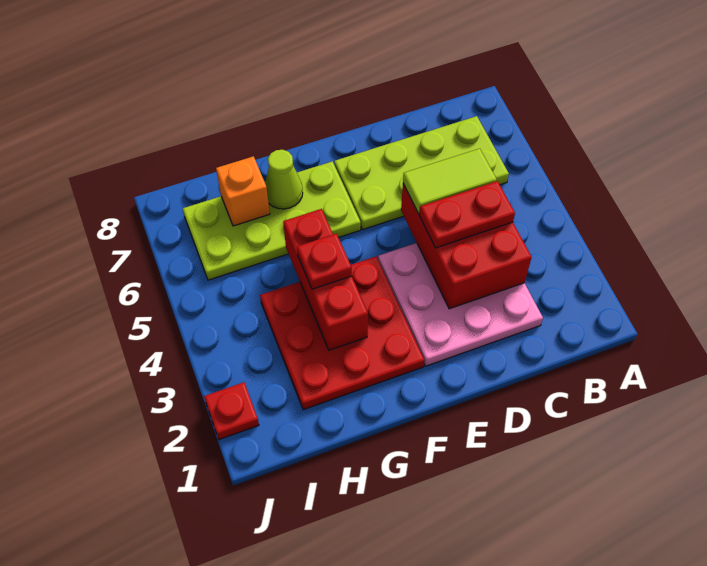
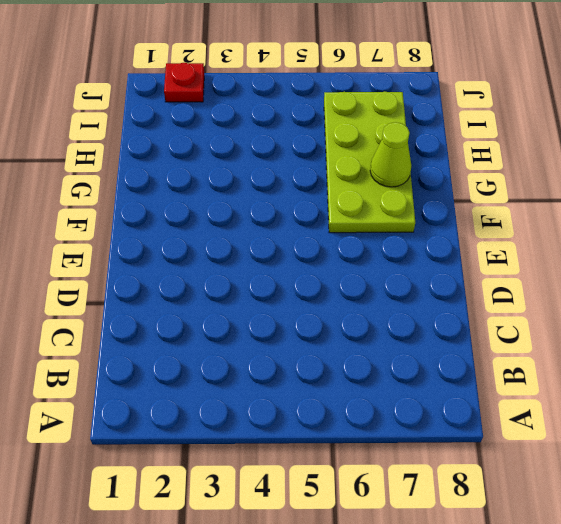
none -> lime 2x4 plate [334,116,509,230]
none -> pink 3x3 plate [378,243,543,366]
none -> red 3x3 plate [260,257,424,410]

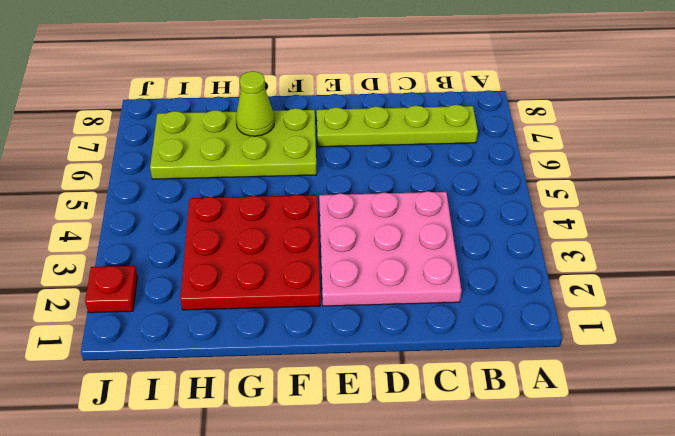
lime 1x4 plate [317,105,478,147] -> lime 2x4 plate [334,116,509,230]
none -> red 2x3 brick [401,184,532,309]
none -> red 1x3 brick [283,209,368,350]
none -> orange 1x1 brick [216,156,270,226]

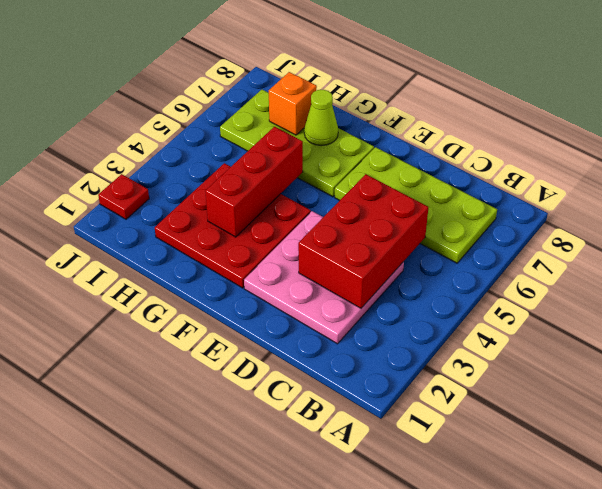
none -> red 1x2 plate [419,181,515,248]
none -> lime 1x2 tile [403,149,497,213]
none -> red 1x1 plate [297,234,352,289]

